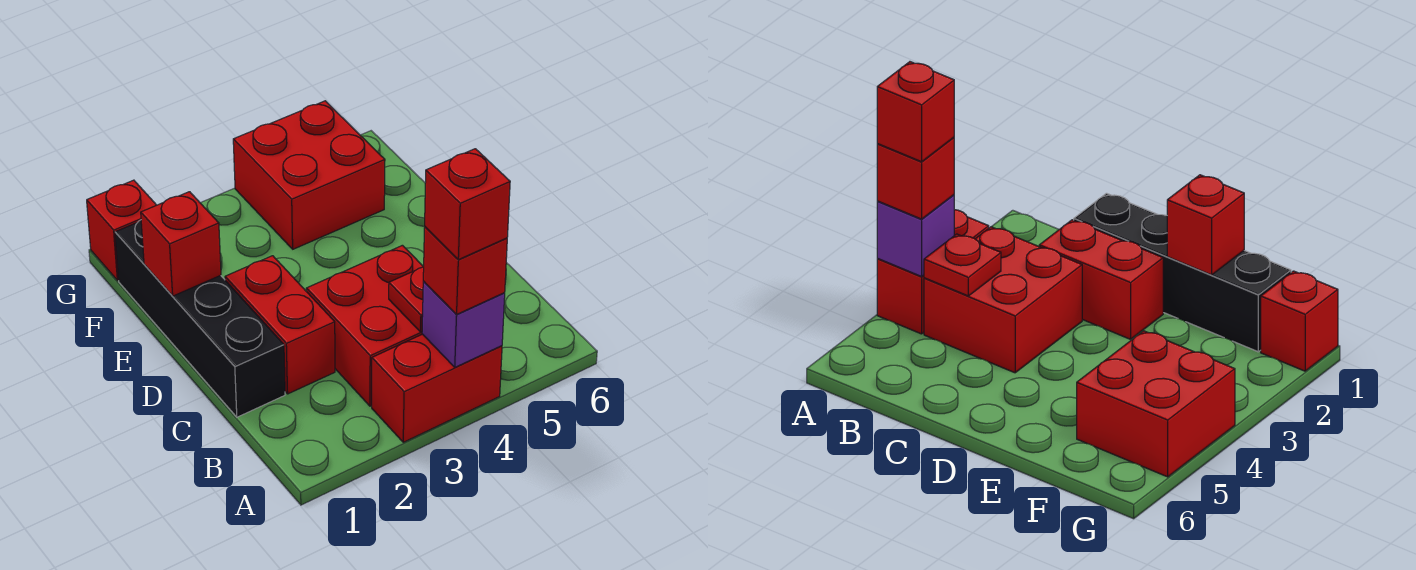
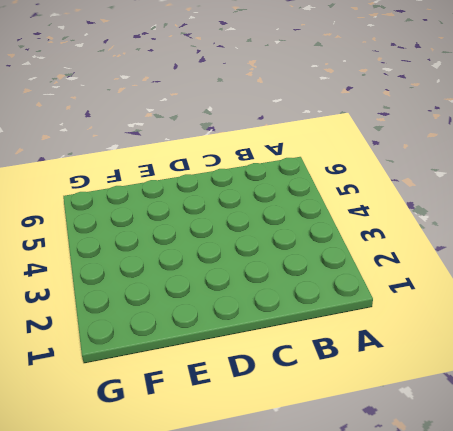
none -> red 1x2 brick [372,334,502,442]
none -> red 2x2 brick [306,245,423,406]

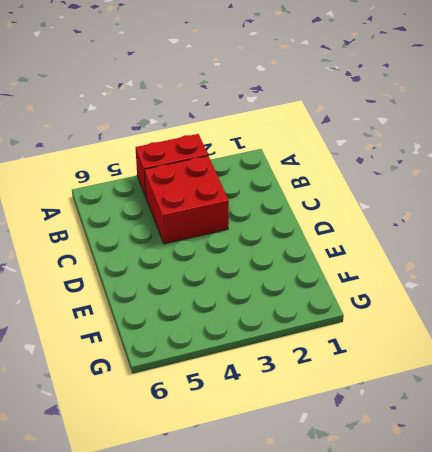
none -> black 1x4 brick [115,220,285,417]
none -> red 1x2 brick [225,256,335,394]

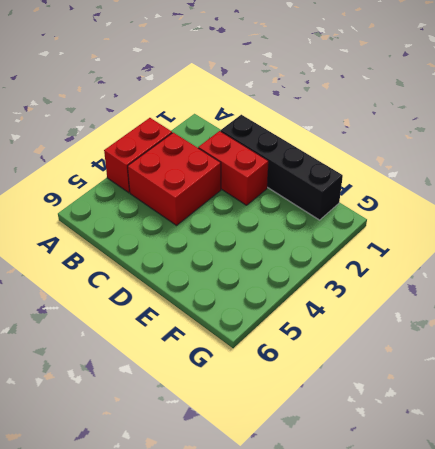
none -> red 2x2 brick [233,101,385,249]
none -> red 1x1 brick [87,180,156,281]

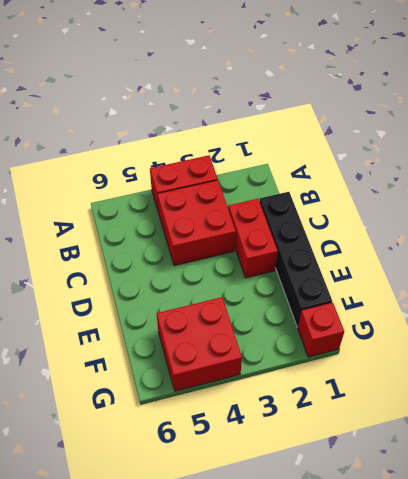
none -> purple 1x1 brick [422,282,505,367]
none -> red 1x1 plate [389,267,424,332]

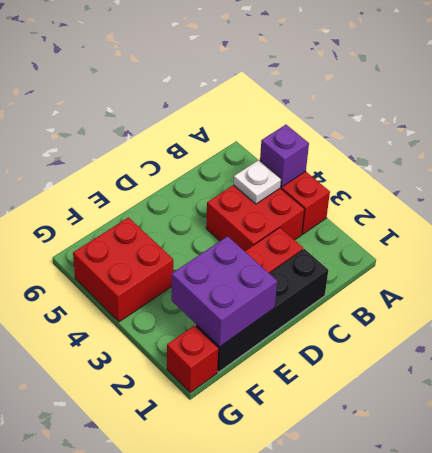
white 1x1 plate [234,160,281,204] -> red 1x1 plate [389,267,424,332]
purple 2x2 brick [172,236,277,347] -> red 1x1 brick [141,192,221,296]
none -> red 1x1 brick [423,227,507,314]
none -> red 1x1 brick [425,149,510,260]

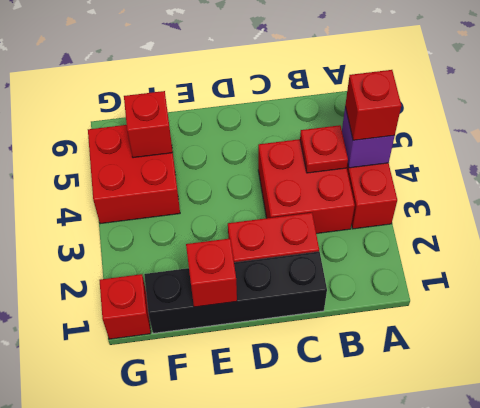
red 1x1 brick [124,91,173,158] -> red 1x1 brick moved to [425,149,510,260]

